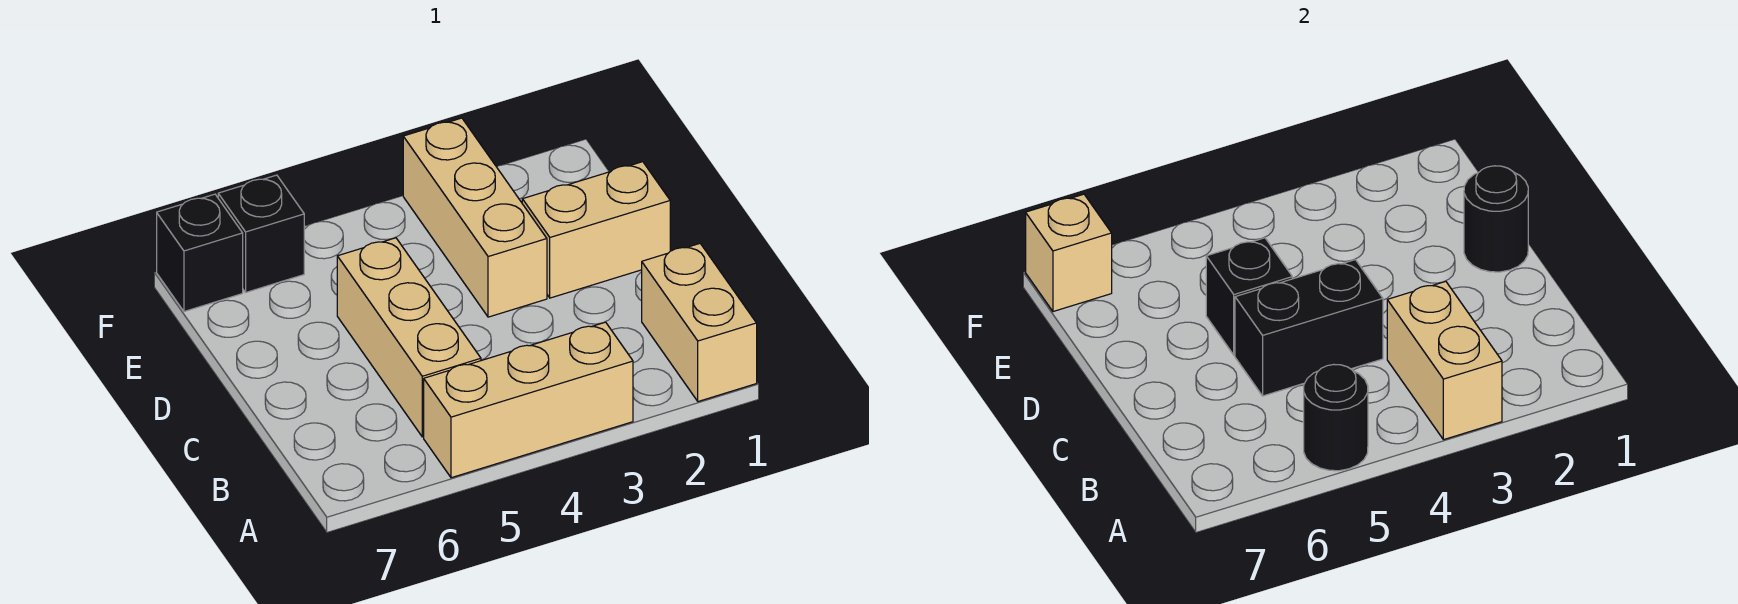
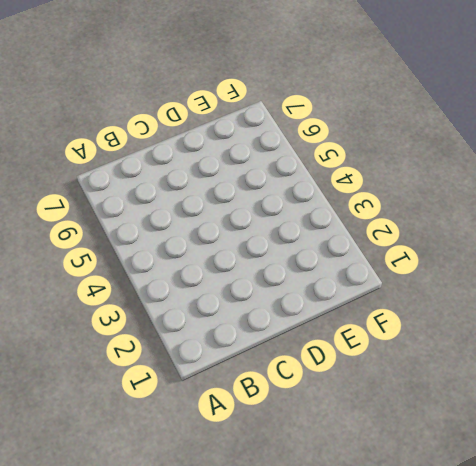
none -> tan 1x2 brick [642,244,757,401]
none -> tan 1x3 brick [424,322,633,478]
none -> tan 1x3 brick [337,238,481,437]

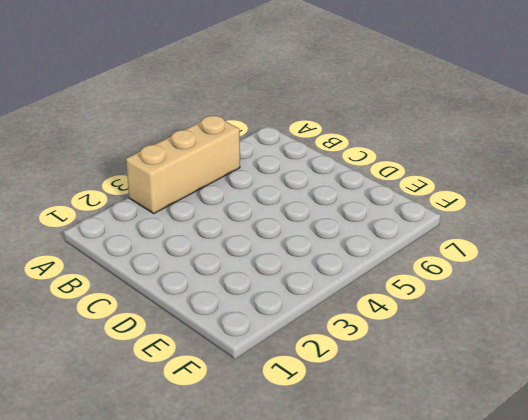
none -> tan 1x2 brick [642,244,757,401]
none -> tan 1x3 brick [337,238,481,437]
none -> tan 1x2 brick [522,162,670,298]

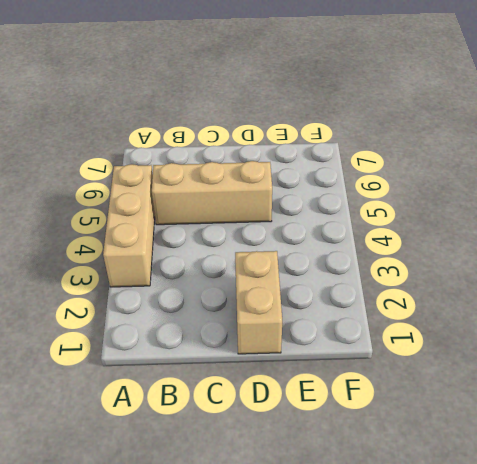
none -> tan 1x2 brick [642,244,757,401]
none -> tan 1x3 brick [403,118,547,317]
none -> black 1x1 brick [218,175,304,292]

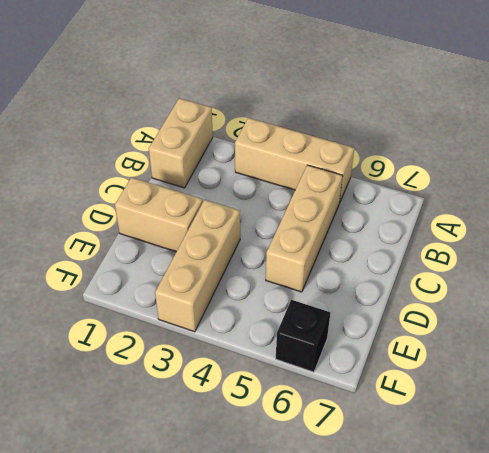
none -> black 1x1 brick [157,194,243,312]
none -> tan 1x2 brick [1387,281,1502,440]
none -> black 1x1 round brick [1304,365,1368,471]

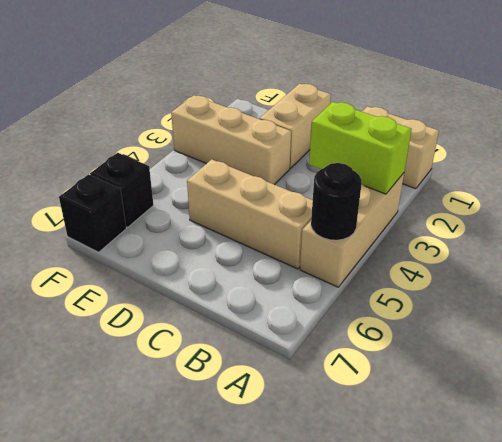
lime 1x2 brick [309,102,412,194] -> tan 1x2 brick [1387,281,1502,440]
none -> black 1x2 brick [1235,260,1383,396]
none -> black 1x1 round brick [1464,166,1528,272]
none -> black 1x1 brick [1206,238,1292,355]

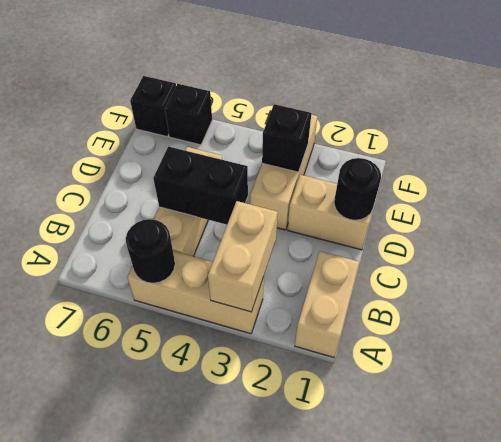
black 1x1 brick [262,104,311,172] -> black 1x1 brick moved to [1206,238,1292,355]
none -> tan 1x1 brick [1026,194,1112,312]

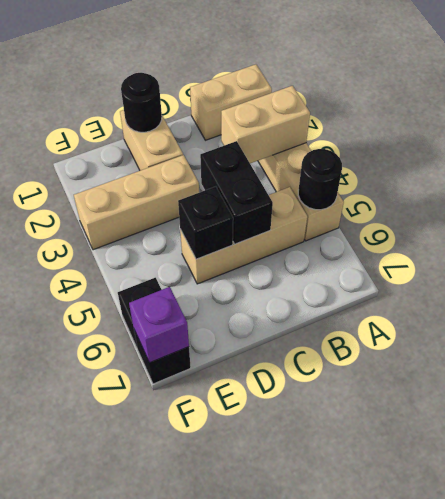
purple 1x1 brick [129,287,189,363] -> tan 1x1 brick [1026,194,1112,312]

